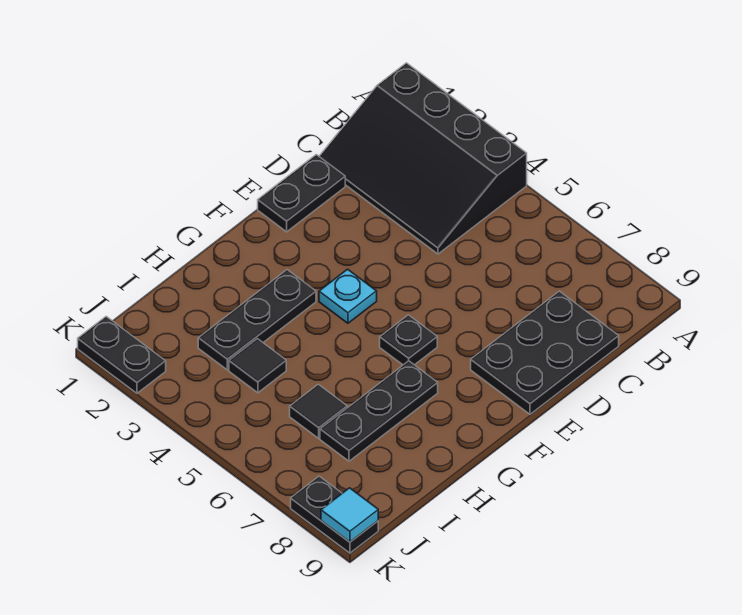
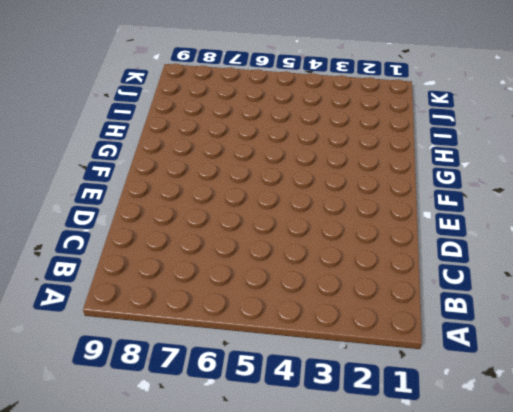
none -> black 3x4 slope [319,63,527,254]
none -> black 2x3 plate [471,291,619,414]
none -> black 1x2 plate [258,155,345,232]

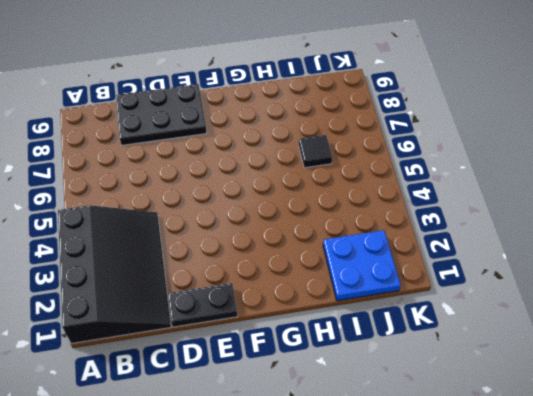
blue 2x2 plate [323,230,400,301] -> none
none -> cyan 1x1 plate [319,269,377,323]
none -> black 1x1 plate [380,315,437,365]
none -> black 1x3 plate [198,270,316,370]

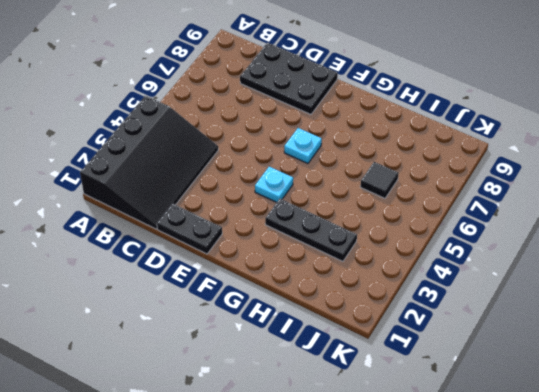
cyan 1x1 plate [284,128,322,163] -> black 1x1 plate [380,315,437,365]
none -> black 1x3 plate [320,361,438,461]
none -> black 1x1 tile [229,339,286,393]
none -> black 1x2 plate [78,317,166,393]

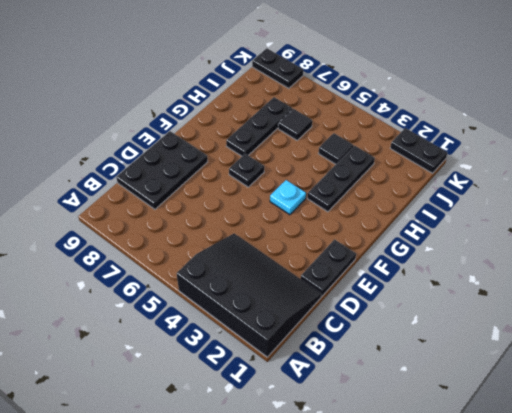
none -> cyan 1x1 tile [321,488,378,542]

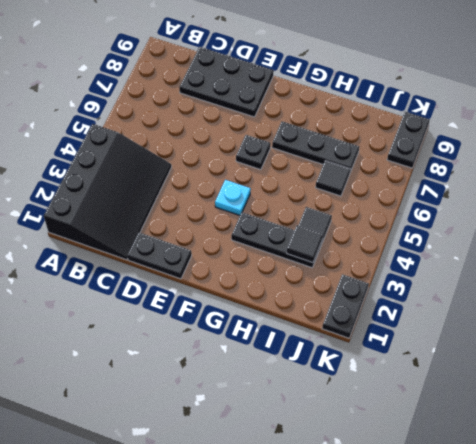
black 1x1 tile [287,225,323,263] -> none
none -> cyan 1x1 tile [321,488,378,542]

